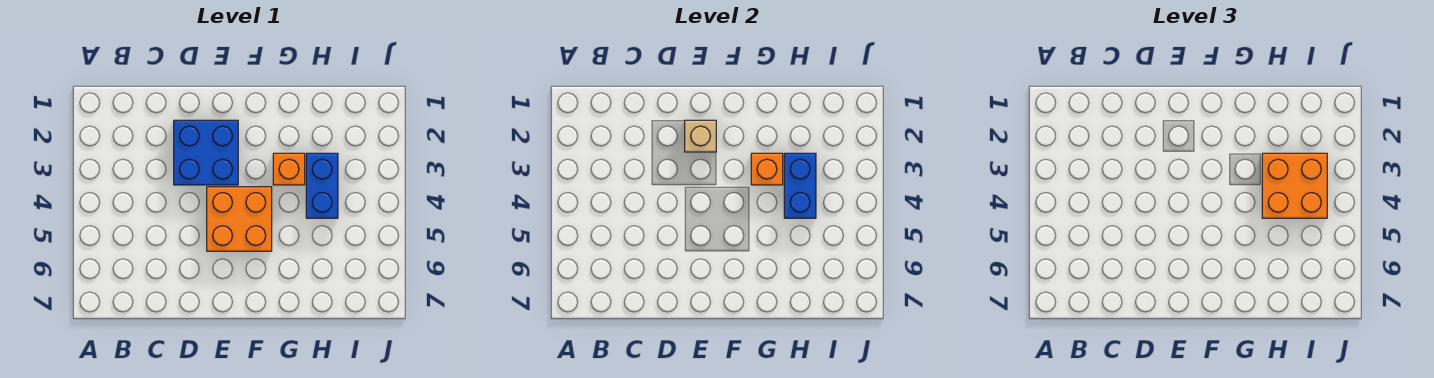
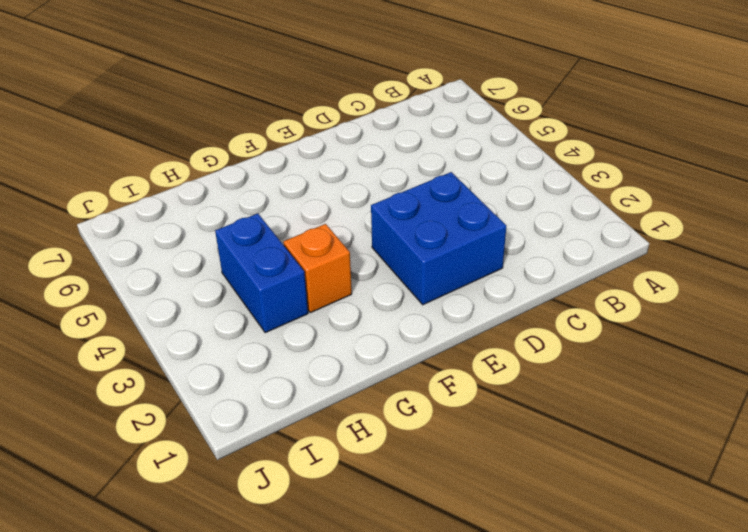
none -> orange 2x2 brick [207,187,272,251]
none -> tan 1x1 brick [685,120,716,152]

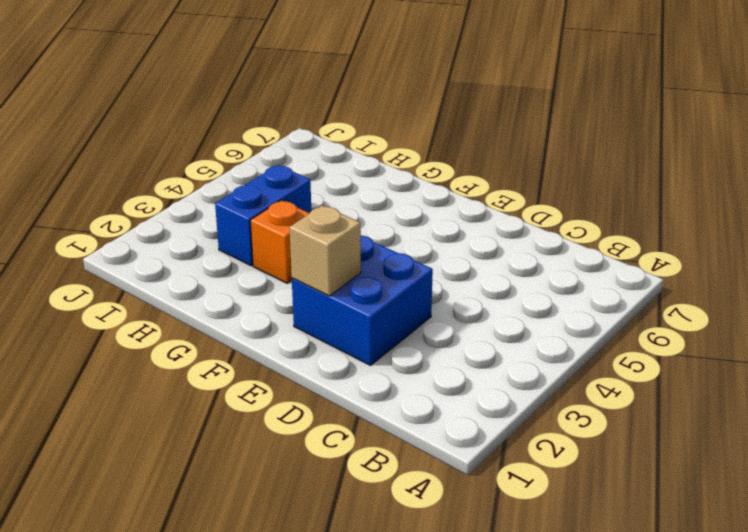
none -> orange 2x2 brick [207,187,272,251]
none -> orange 1x1 brick [751,153,783,185]

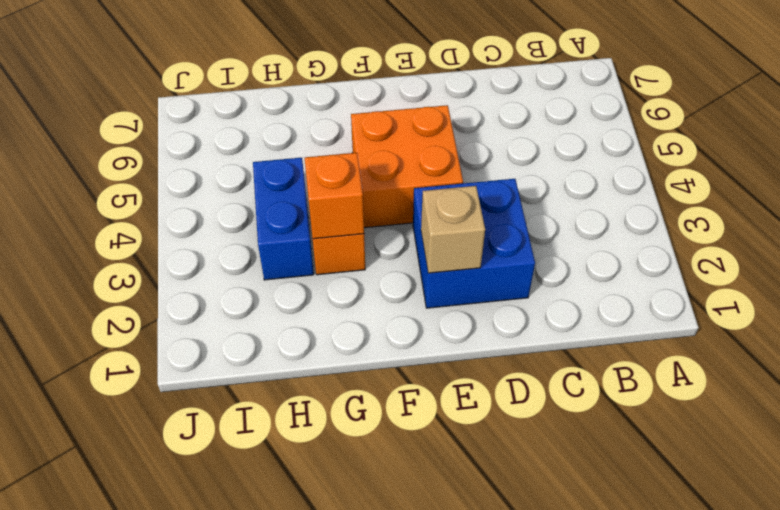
none -> blue 1x2 brick [784,153,816,218]
none -> orange 2x2 brick [1262,153,1327,218]

